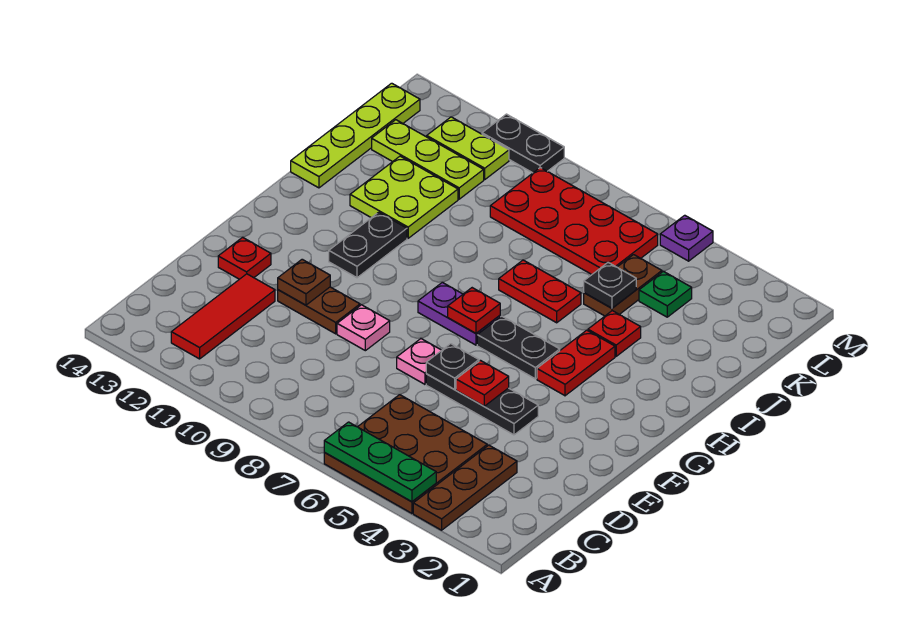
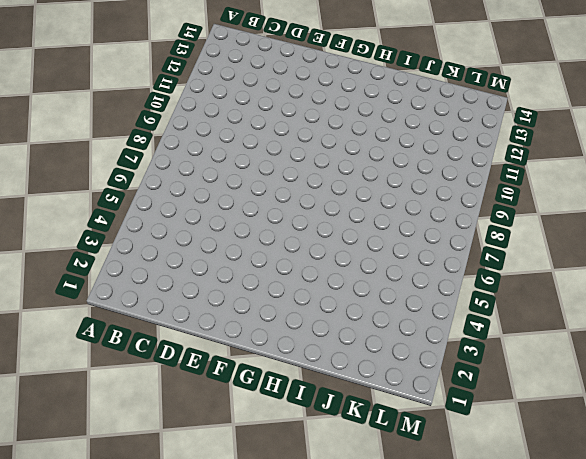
none -> brown 1x3 plate [413,445,517,530]
none -> brown 3x3 plate [324,395,487,513]
none -> red 1x3 tile [171,274,275,359]

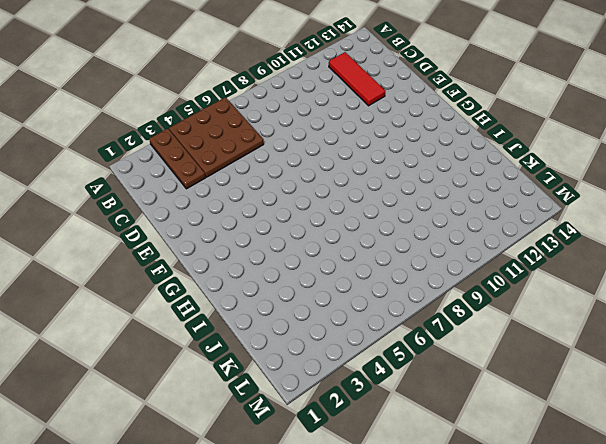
none -> black 1x3 plate [426,374,538,435]
none -> pink 1x1 plate [397,339,442,384]
none -> pink 1x1 plate [337,305,390,351]

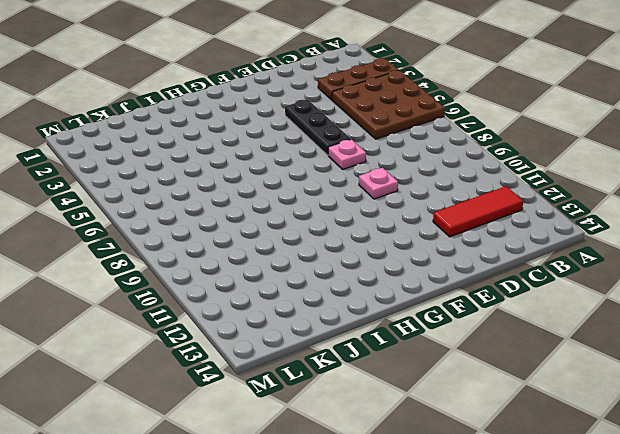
none -> brown 1x2 plate [278,287,360,334]
none -> red 1x1 plate [218,237,271,279]
none -> red 1x2 plate [537,330,615,396]

